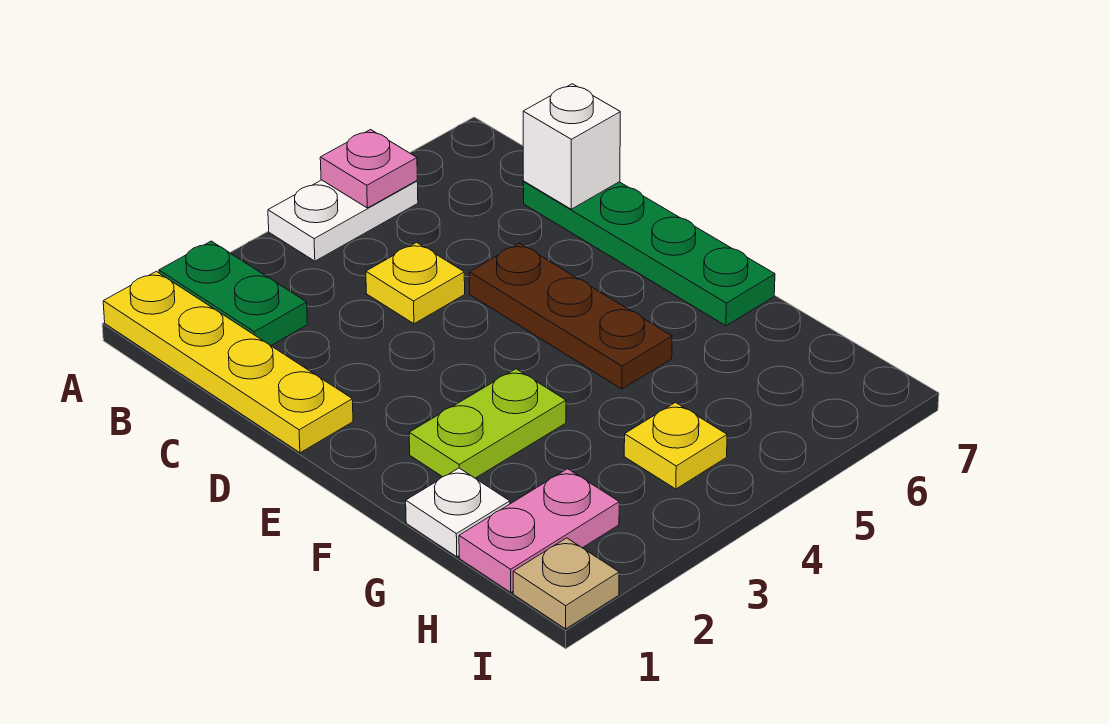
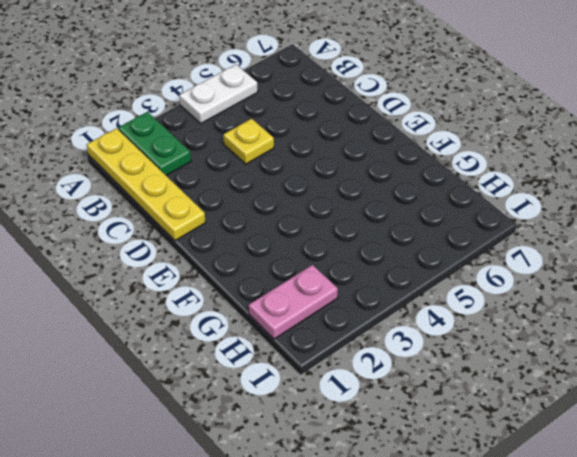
none -> green 1x4 plate [523,181,775,326]
none -> brown 1x3 plate [469,243,672,389]
none -> lime 1x2 plate [409,369,566,478]

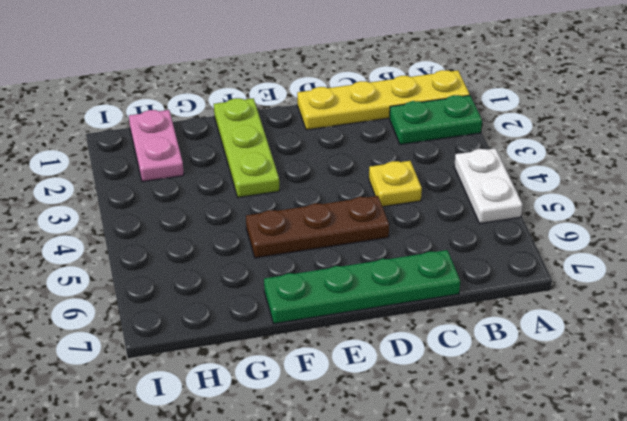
lime 1x3 plate [214,98,279,197] -> lime 1x2 plate [409,369,566,478]
none -> white 1x1 plate [406,468,510,557]
none -> yellow 1x1 plate [624,403,727,489]
none -> tan 1x1 plate [513,538,619,629]

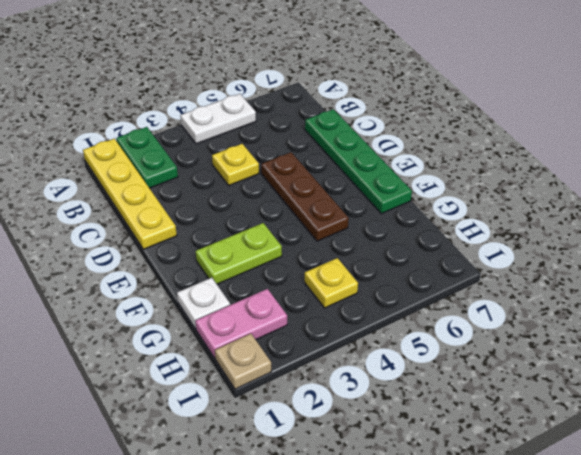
none -> pink 1x1 plate [320,130,417,208]
none -> white 1x1 brick [523,84,620,209]

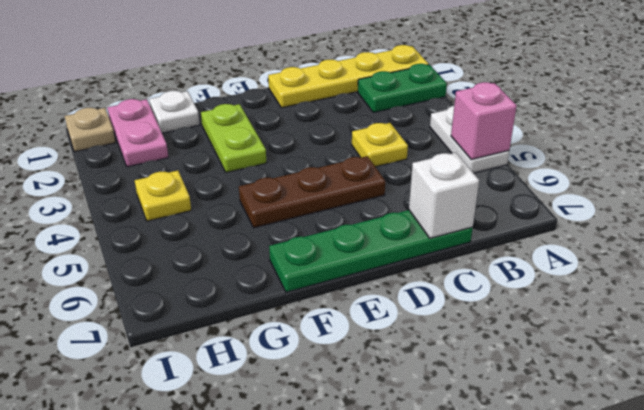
pink 1x1 brick [451,82,517,160] -> pink 1x1 plate [320,130,417,208]

